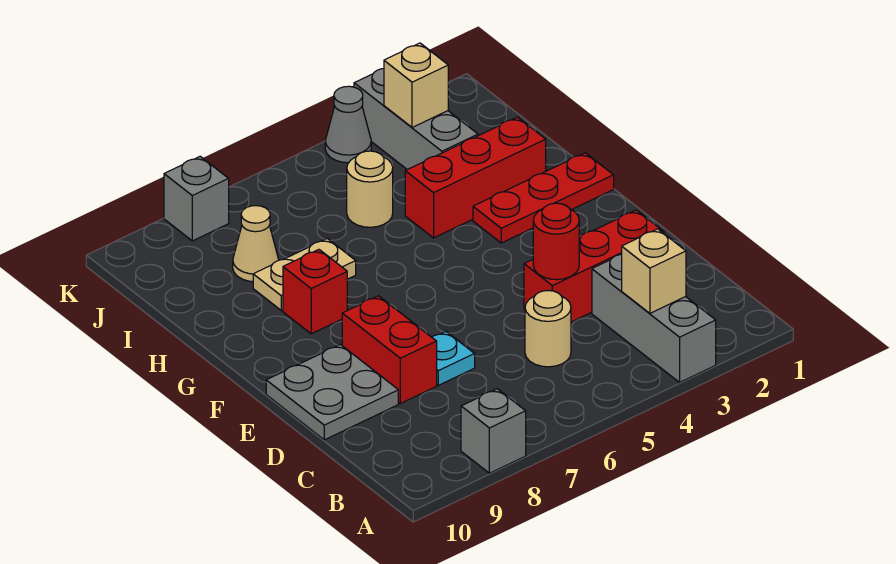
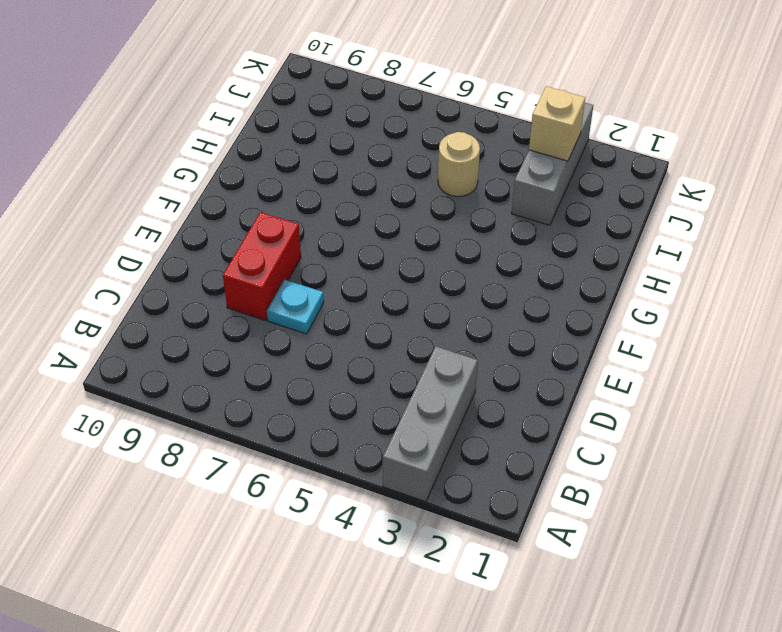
none -> grey 1x1 brick [461,389,526,473]
none -> tan 1x1 round brick [525,291,571,367]
none -> red 1x3 brick [524,210,665,322]

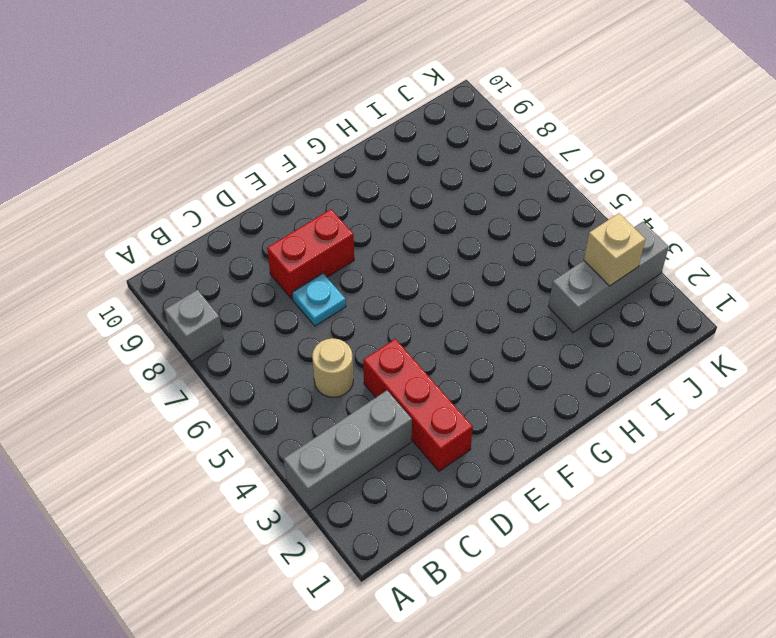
none -> grey 2x2 plate [266,345,398,440]
none -> red 1x3 plate [473,153,614,243]
none -> red 1x1 brick [283,250,347,334]

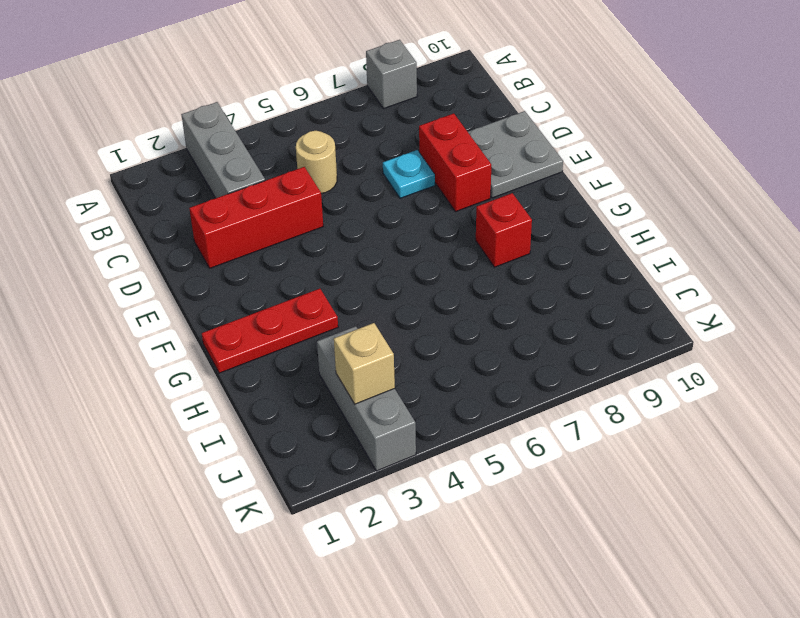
none -> red 1x3 brick [405,117,546,238]
none -> tan 1x2 plate [253,239,356,311]
none -> tan 1x1 round brick [347,151,393,227]

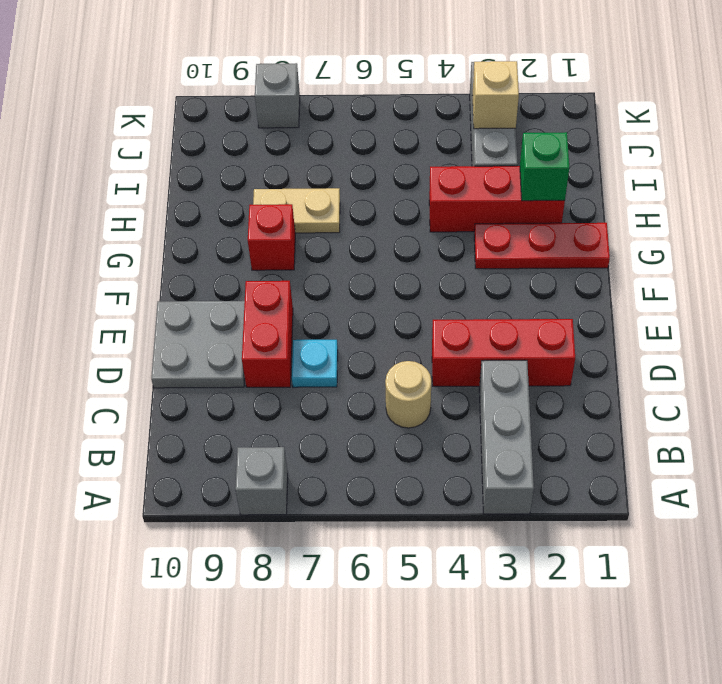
green 1x1 brick [520,132,569,201] -> none
none -> tan 1x1 round brick [347,151,393,227]
none -> tan 1x1 cone [233,206,279,282]
none -> grey 1x1 cone [325,86,371,163]

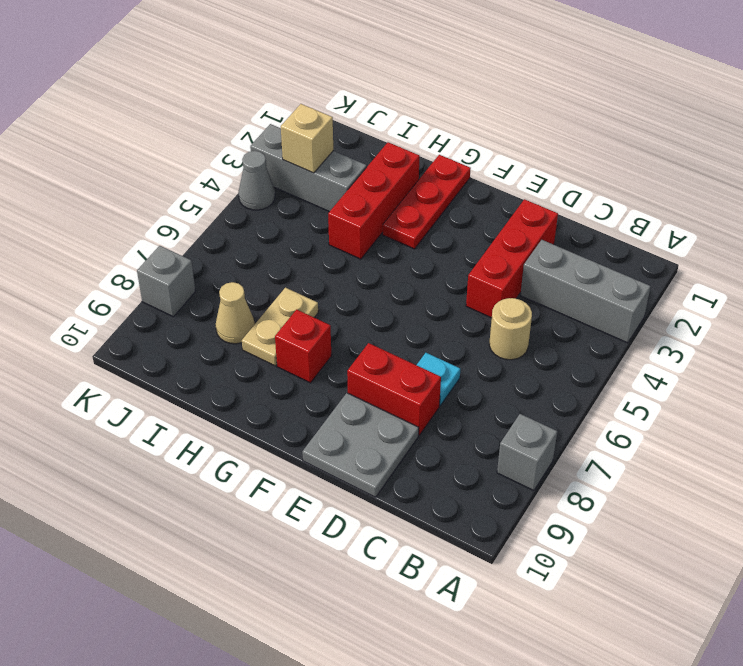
none -> tan 1x1 round brick [347,151,393,227]
none -> tan 1x1 brick [622,229,686,313]
none -> red 1x1 round brick [533,203,579,280]

